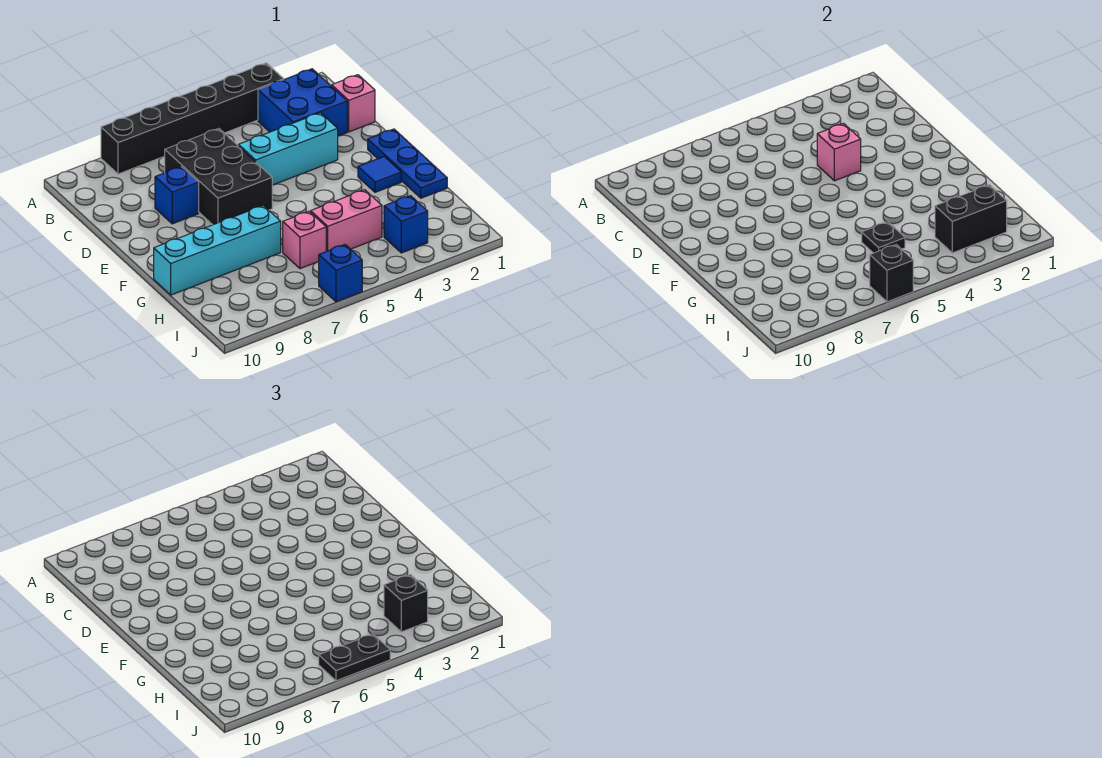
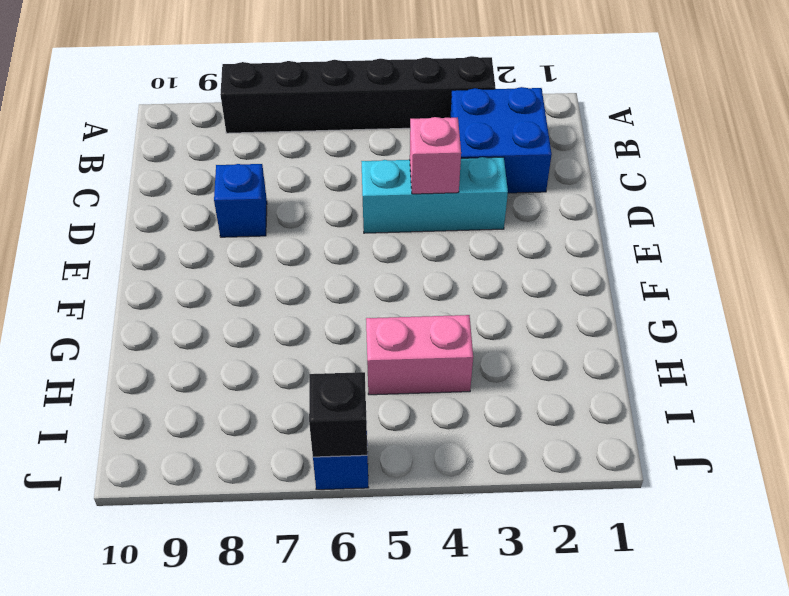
none -> pink 1x1 brick [332,75,375,132]
none -> black 2x3 brick [164,129,272,225]
none -> blue 1x3 plate [368,129,447,198]

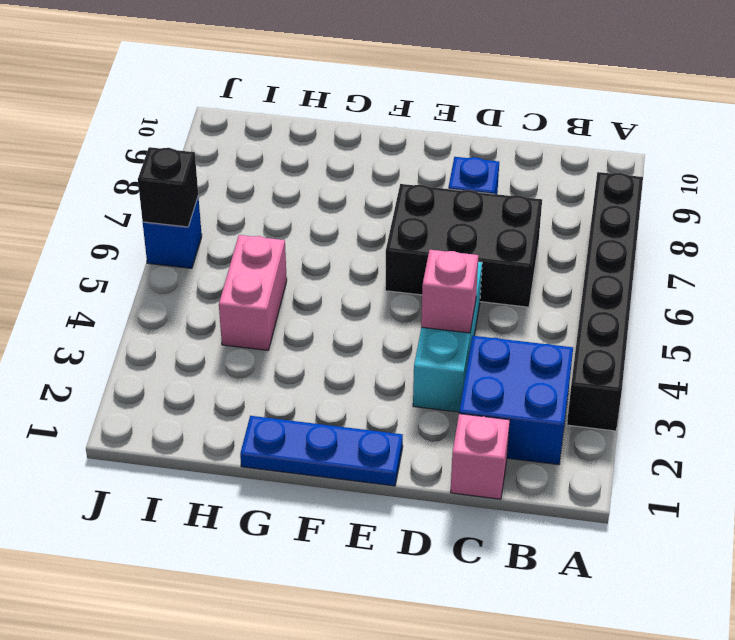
none -> blue 1x1 tile [358,156,401,192]
none -> cyan 1x4 brick [154,205,281,295]
none -> pink 1x1 brick [283,211,326,269]

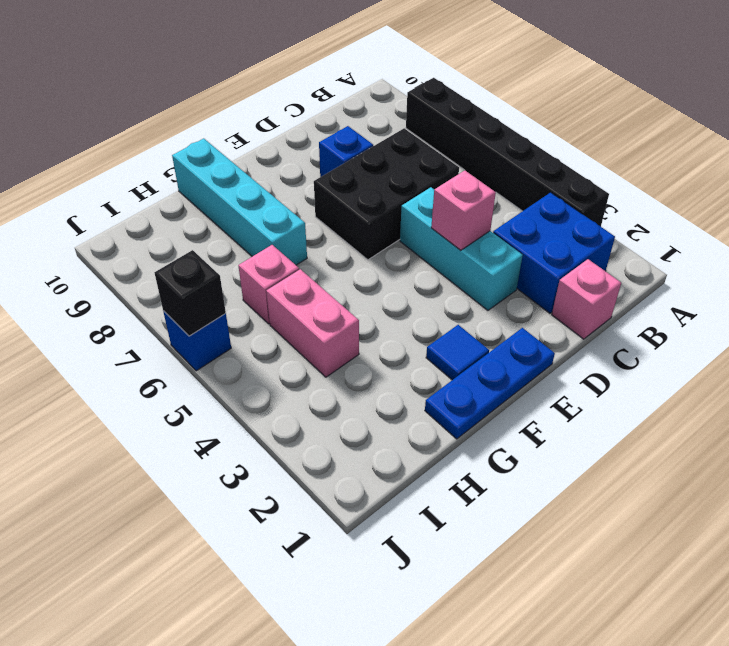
none -> blue 1x1 brick [384,196,428,253]
none -> black 1x1 plate [862,222,905,253]
none -> black 1x2 brick [935,185,1007,253]

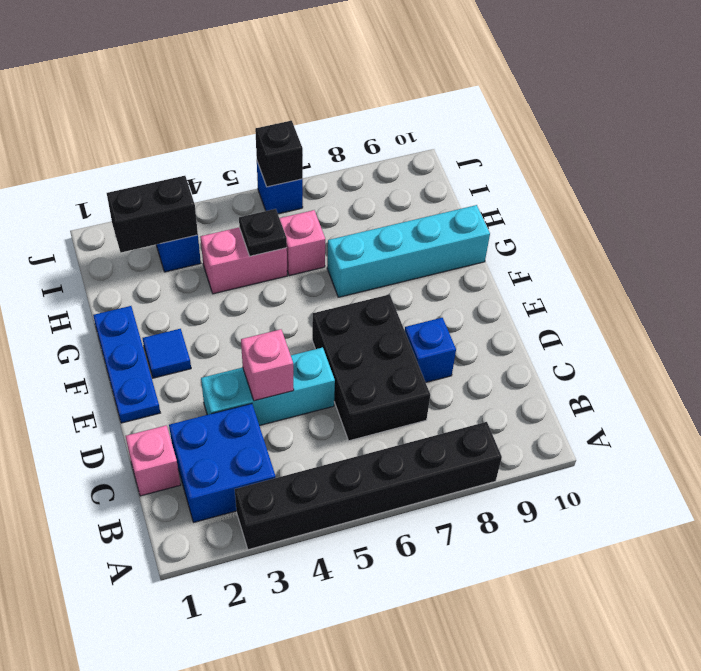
none -> black 1x1 brick [384,575,428,632]
none -> black 1x2 plate [319,634,390,681]

